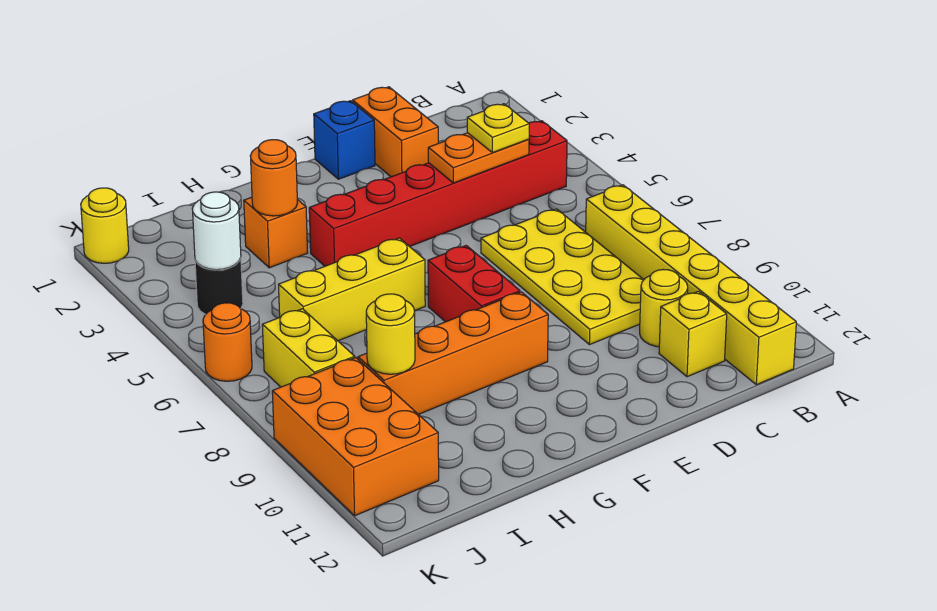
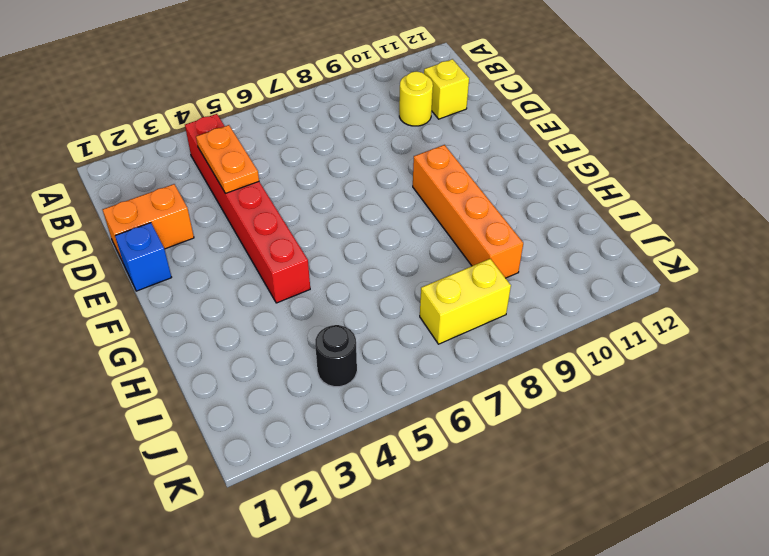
none -> yellow 1x6 brick [586,185,796,385]
none -> yellow 2x4 plate [481,209,644,345]
none -> red 1x2 brick [428,245,520,322]

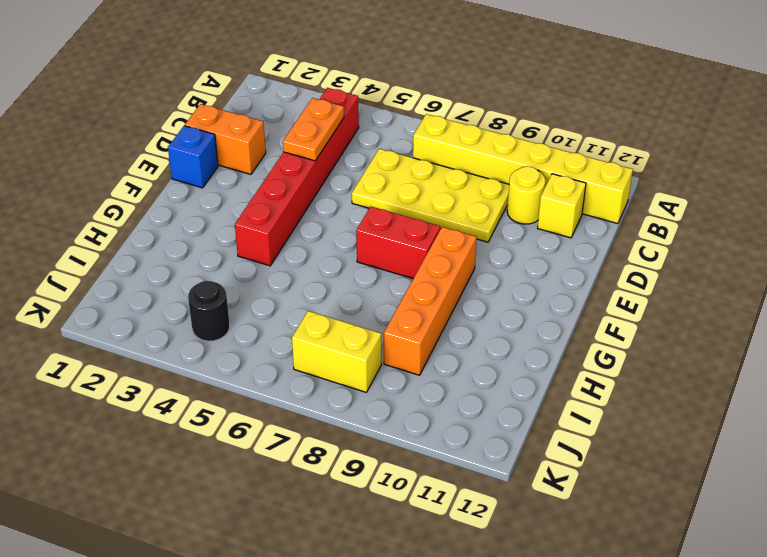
none -> yellow 1x3 brick [279,238,425,341]
none -> orange 1x1 brick [244,197,308,268]
none -> orange 2x3 brick [272,358,439,516]

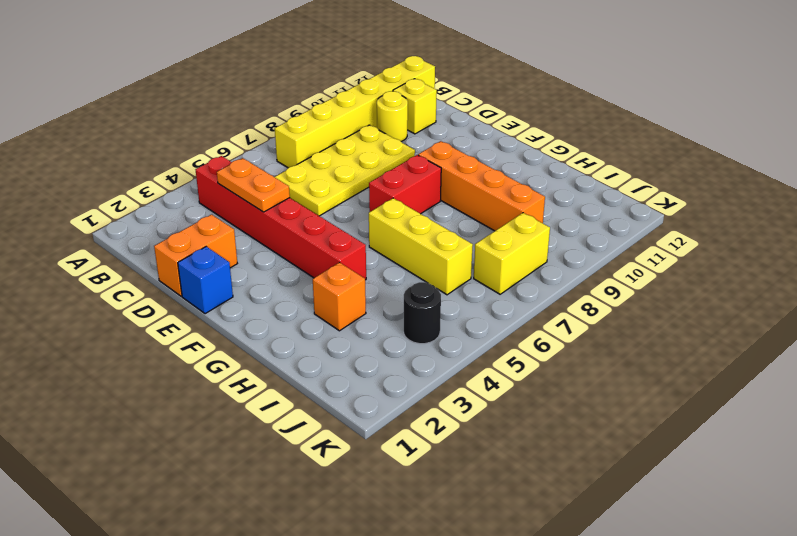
none -> orange 2x3 brick [272,358,439,516]
none -> yellow 1x1 round brick [81,188,129,263]
none -> orange 1x1 round brick [203,303,252,381]

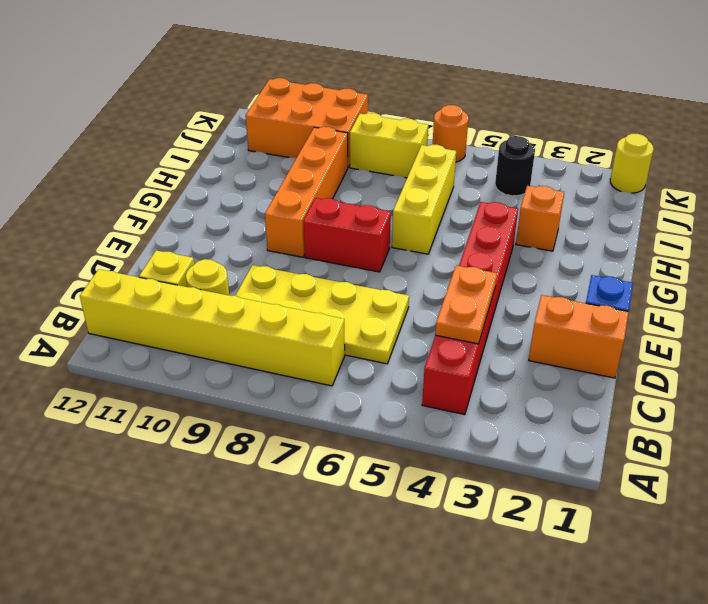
none -> orange 1x1 round brick [250,140,298,216]
none -> yellow 1x1 round brick [366,294,415,374]
none -> white 1x1 round brick [192,192,241,270]

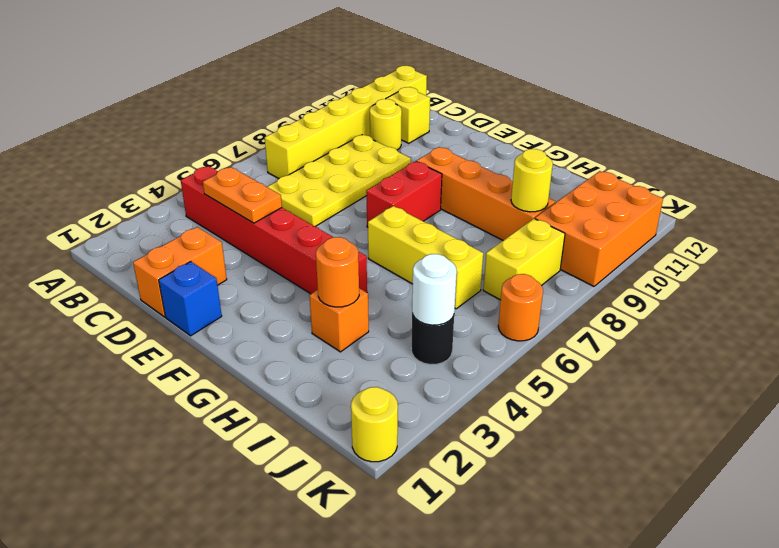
none -> yellow 1x1 plate [467,104,529,153]

